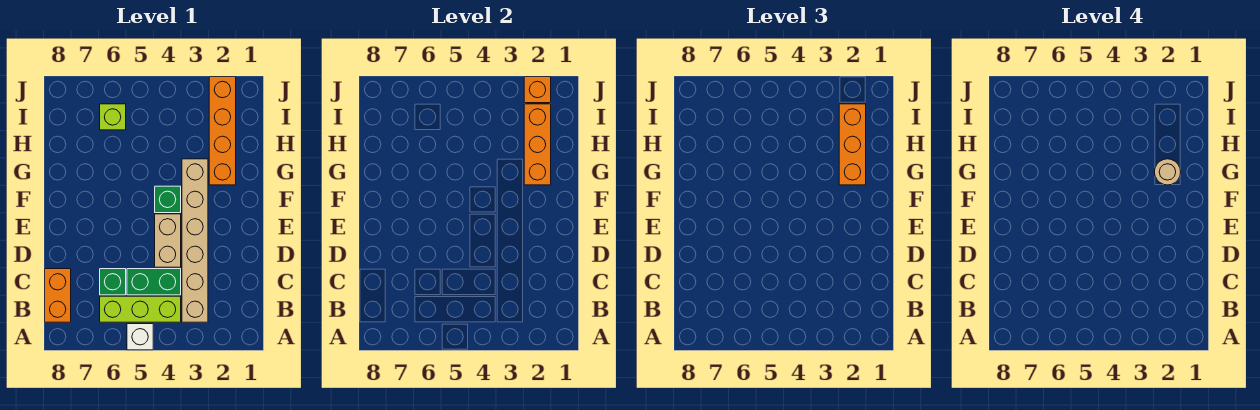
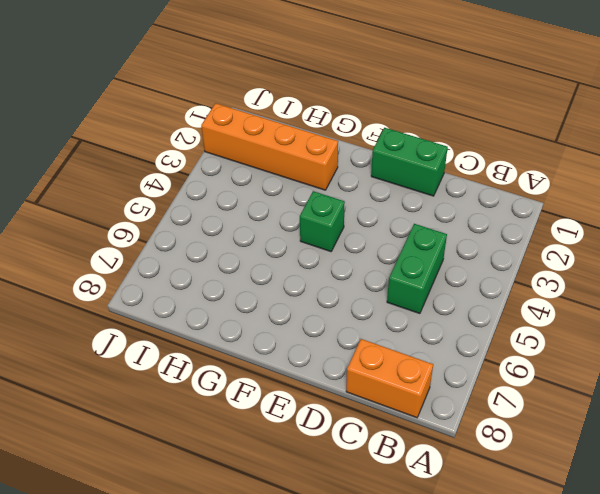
green 1x2 brick [371,128,448,196] -> none
none -> white 1x1 brick [127,324,153,350]
none -> tan 1x6 brick [182,159,208,322]
none -> lime 1x3 brick [100,296,181,322]

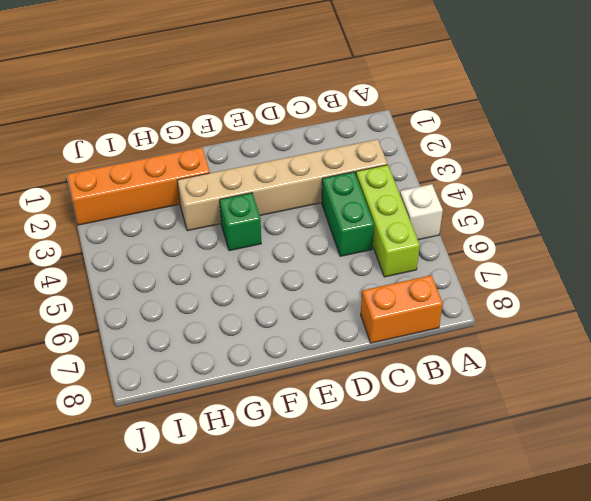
none -> green 1x1 brick [100,269,126,295]
none -> tan 1x2 brick [155,214,181,267]
none -> lime 1x1 brick [100,104,126,130]

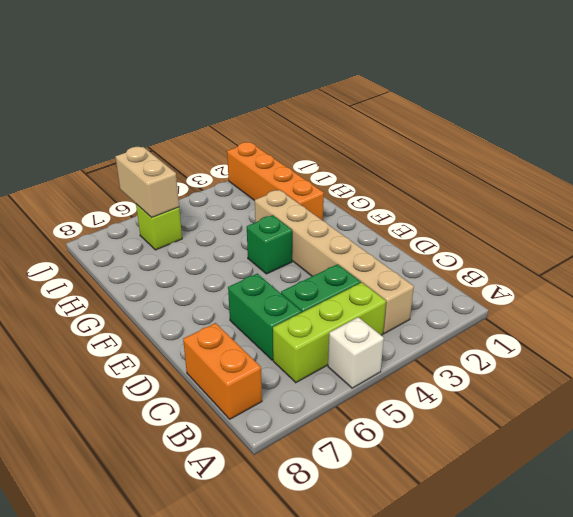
green 1x2 brick [228,274,302,360] -> green 1x1 brick [100,269,126,295]
tan 1x2 brick [115,147,179,218] -> tan 1x2 brick moved to [155,214,181,267]
none -> orange 1x3 brick [524,104,551,185]
none -> orange 1x1 brick [524,77,551,103]
none -> orange 1x3 brick [839,104,866,185]

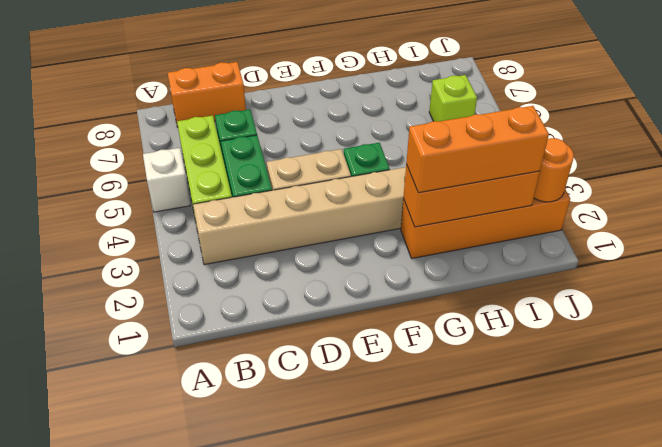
orange 1x1 round brick [534,138,574,202] -> orange 1x1 brick [524,77,551,103]
none -> tan 1x1 round brick [1155,159,1181,185]

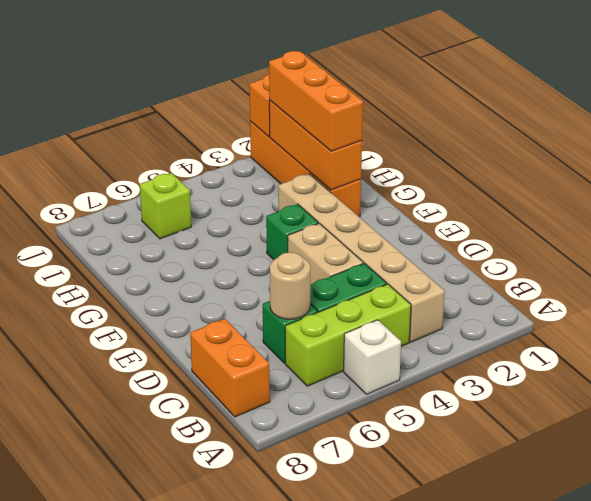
tan 1x1 round brick [270,252,310,319] -> tan 1x1 round brick moved to [1155,159,1181,185]

